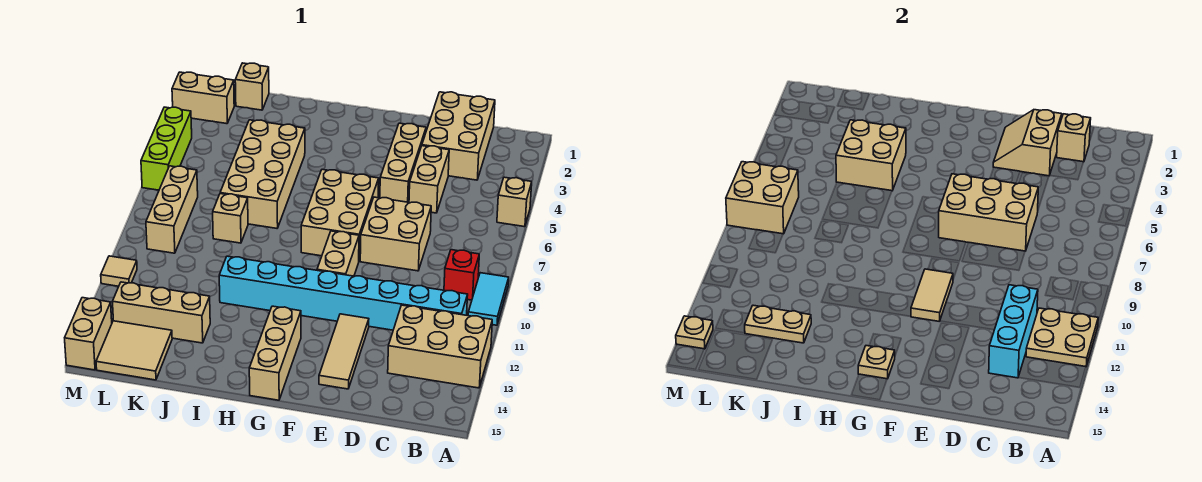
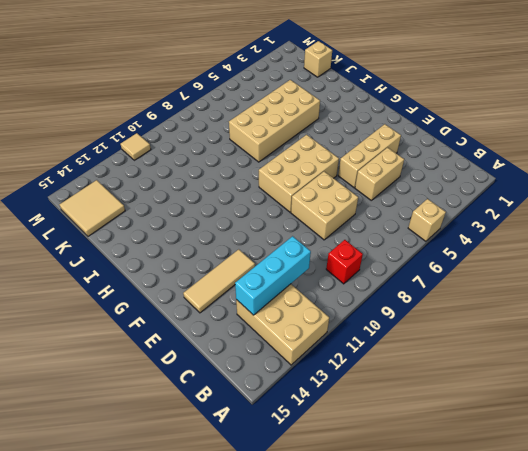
none -> cyan 1x2 tile [468,273,509,325]
none -> cyan 1x8 brick [219,256,468,330]
none -> tan 2x3 brick [422,92,495,180]
none -> tan 1x2 brick [317,231,359,276]

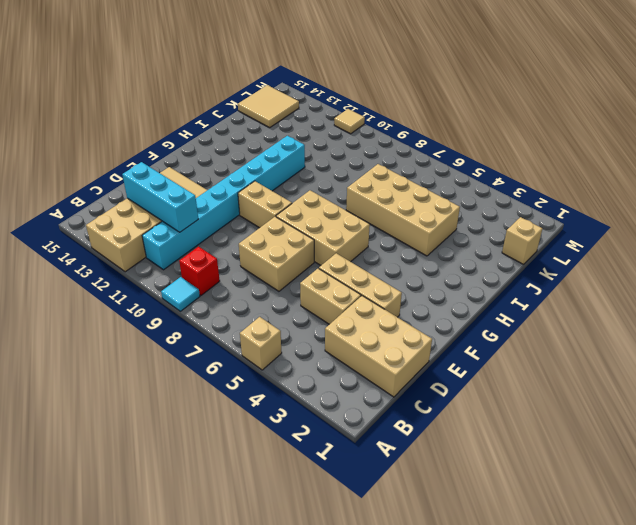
cyan 1x1 tile [161,277,200,311] -> cyan 1x2 tile [468,273,509,325]
none -> tan 1x3 brick [249,306,301,400]
none -> tan 1x1 brick [213,194,248,243]
none -> tan 1x3 brick [113,282,210,343]
none -> tan 1x2 brick [172,72,234,124]

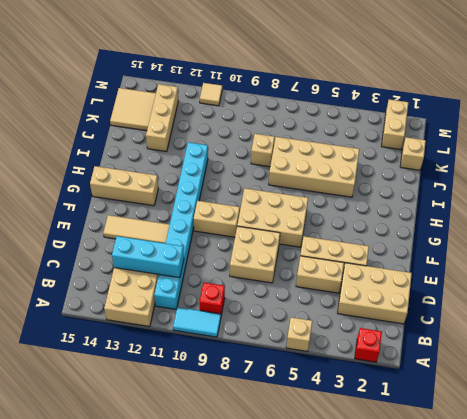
red 1x1 brick [355,328,382,362] -> none
none -> tan 1x3 brick [146,166,198,253]
none -> lime 1x3 brick [141,107,192,190]
none -> tan 1x2 brick [65,298,112,370]
none -> tan 2x2 plate [1026,308,1098,367]

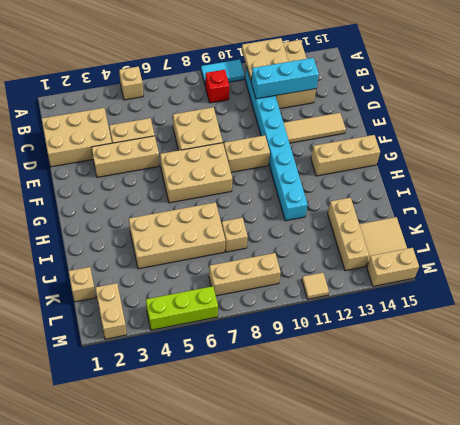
none -> tan 1x1 brick [1057,114,1091,162]
none -> tan 2x2 slope [993,110,1062,176]
none -> tan 2x3 brick [939,174,1038,251]
none -> tan 1x2 tile [911,269,953,322]

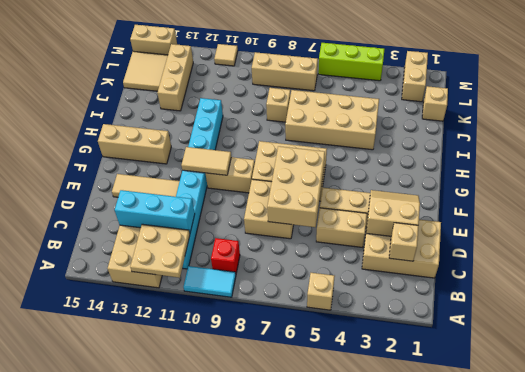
none -> tan 1x1 plate [858,346,895,379]
none -> tan 2x2 brick [836,120,906,191]
none -> tan 1x2 plate [745,305,811,343]
none -> tan 2x2 brick [726,162,799,234]

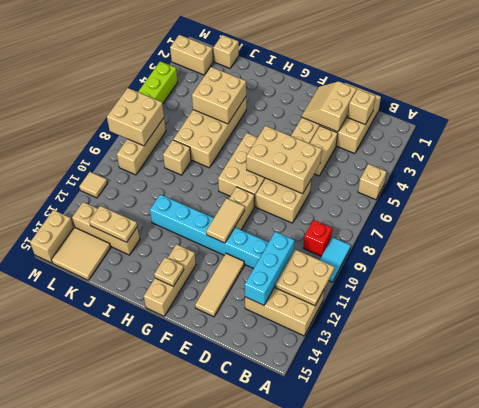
none -> tan 1x1 plate [676,316,713,349]

